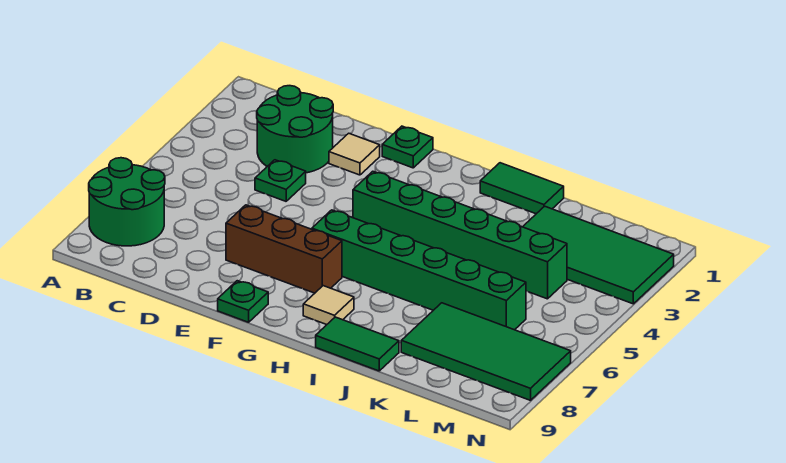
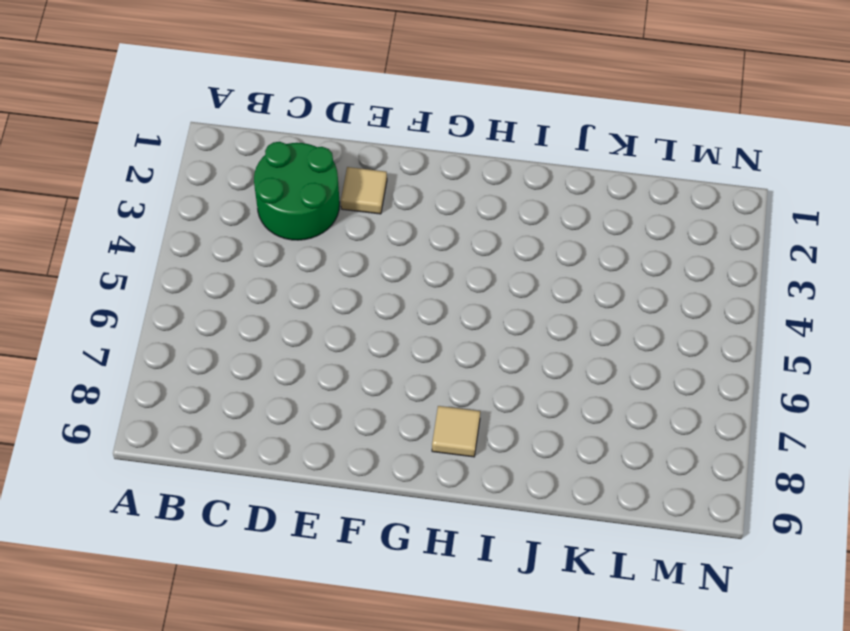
none -> green 2x2 round brick [89,158,165,246]
none -> green 1x1 plate [255,160,306,201]
none -> brown 1x3 brick [226,205,342,293]

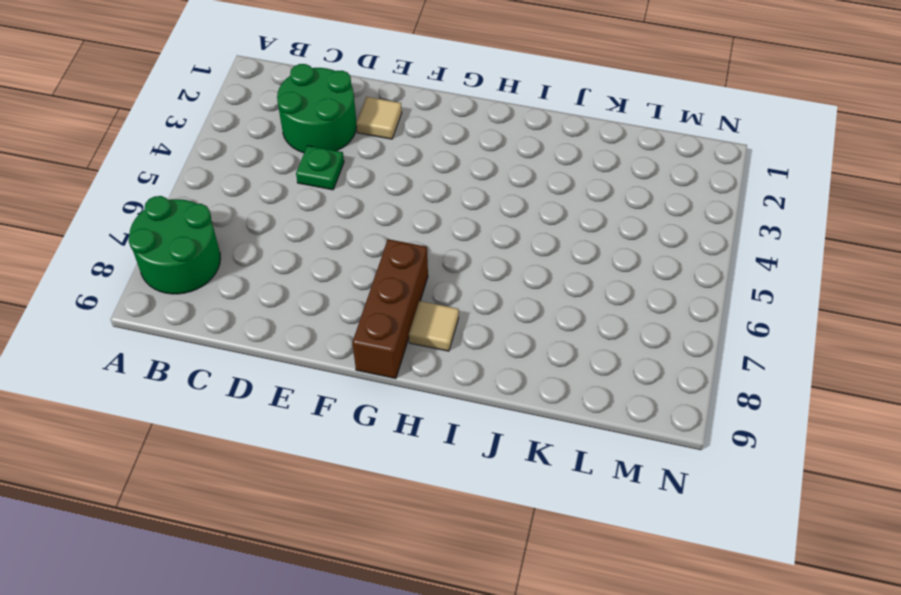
brown 1x3 brick [352,239,428,379] -> brown 1x3 brick turned to [226,205,342,293]
none -> green 1x1 plate [382,126,433,168]
none -> green 1x1 plate [218,281,268,322]
none -> green 1x6 brick [353,171,567,299]

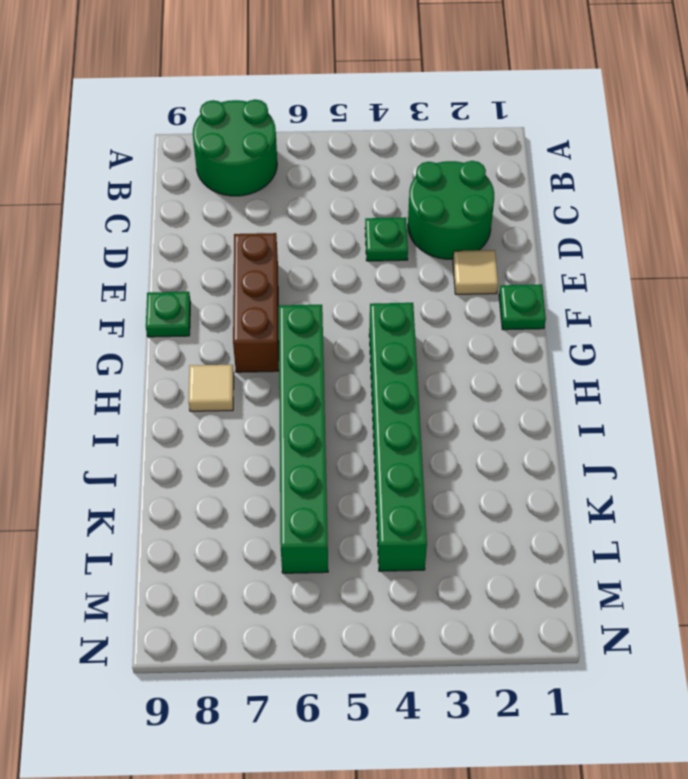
none -> green 1x2 tile [480,163,564,214]
none -> green 1x2 tile [316,317,399,371]
none -> green 2x4 tile [523,206,674,304]

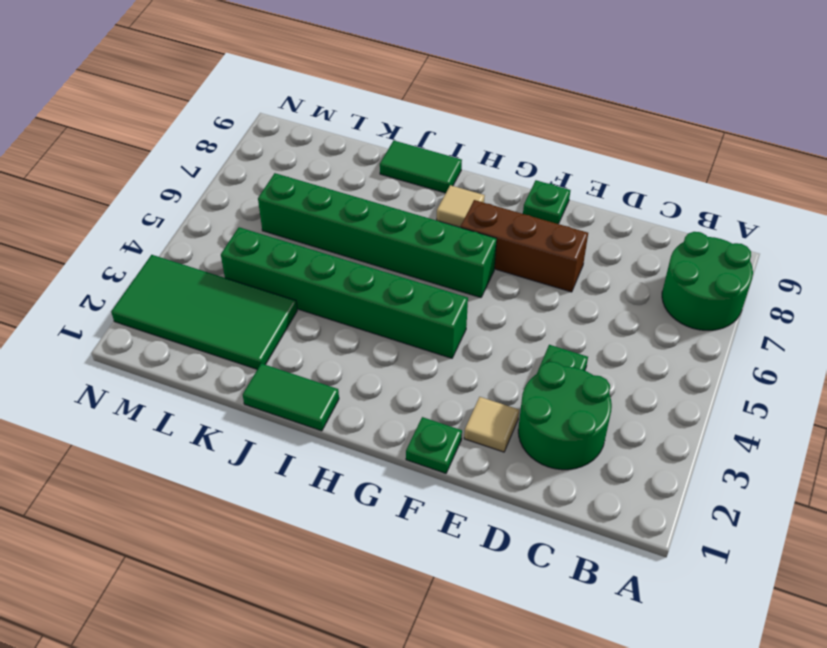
none -> green 2x4 tile [401,303,571,400]

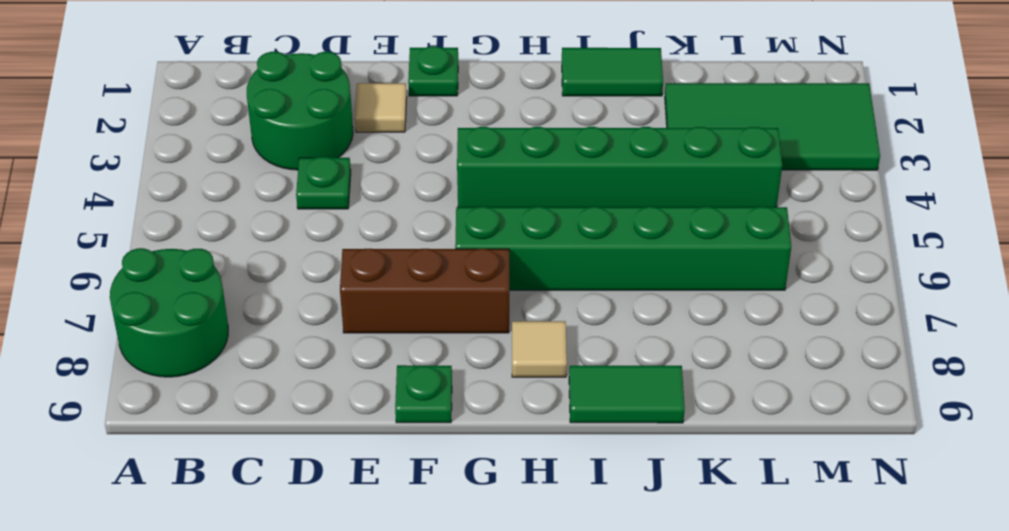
none -> green 2x4 tile [401,303,571,400]

